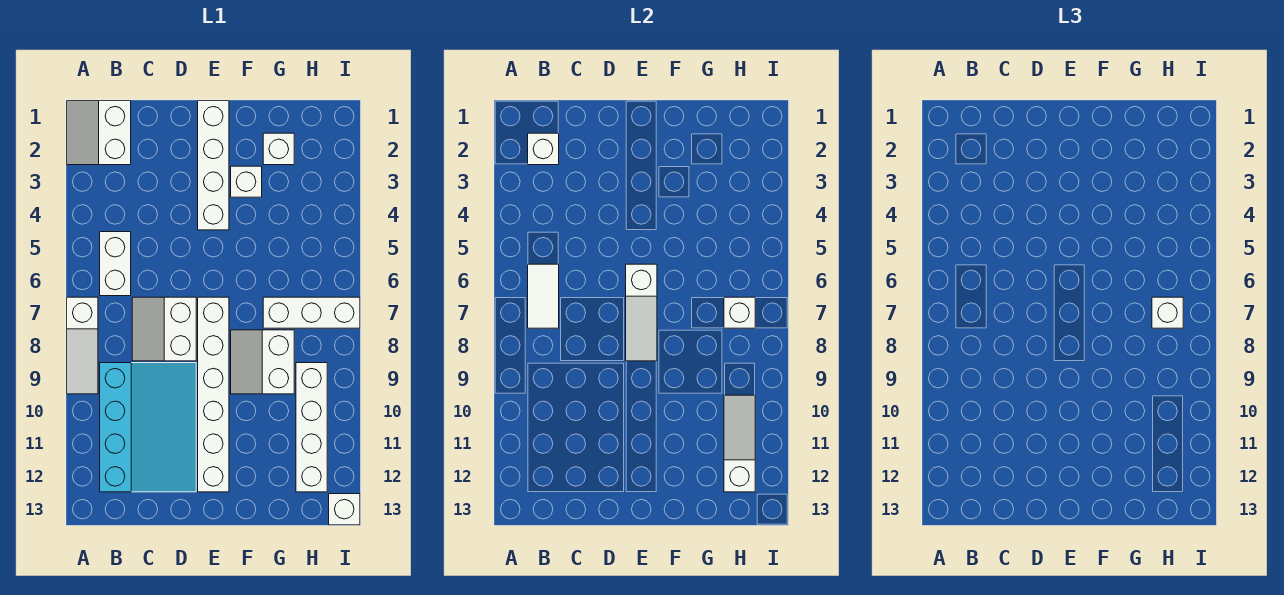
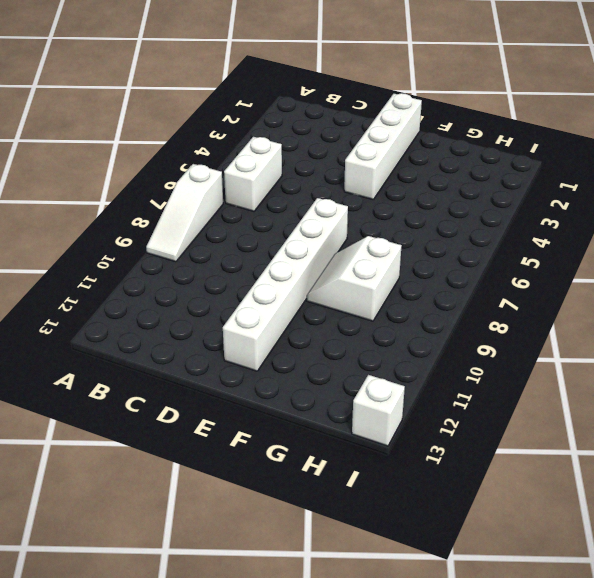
none -> white 2x2 slope [67,101,131,165]
none -> cyan 3x4 slope [100,363,196,492]
none -> white 2x2 slope [132,297,196,361]

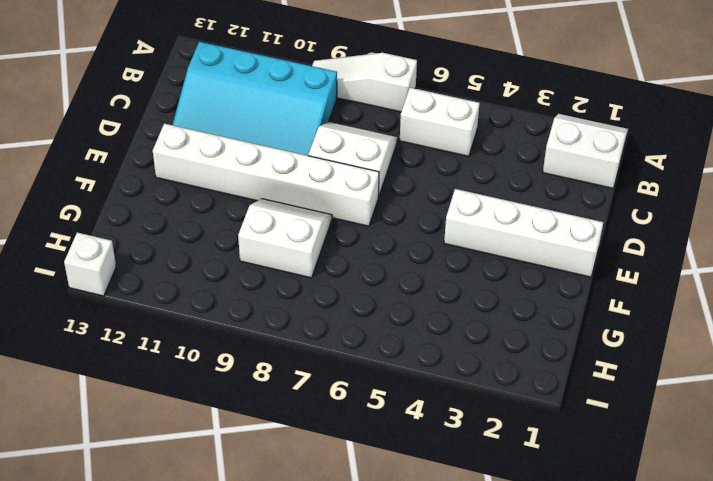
none -> white 1x1 brick [231,166,262,197]
none -> white 1x1 brick [263,133,294,165]
none -> white 1x3 brick [263,297,360,328]

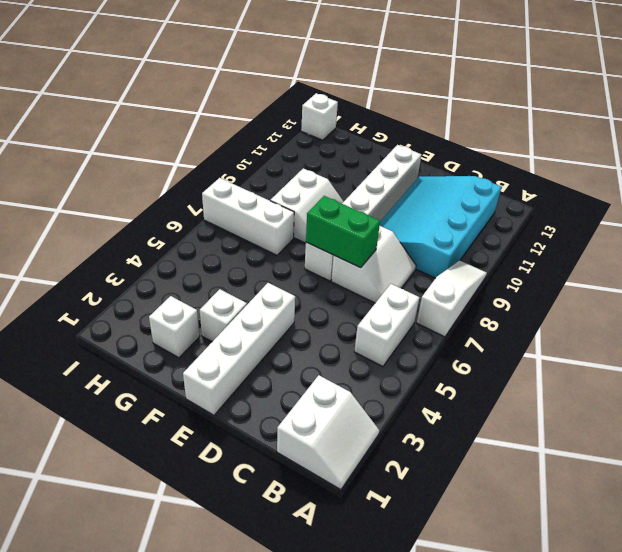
green 1x2 brick [306,196,380,268] -> white 1x3 slope [626,264,657,361]
none -> white 1x4 brick [296,363,327,492]
none -> white 1x1 brick [528,133,559,165]
none -> white 1x2 tile [528,264,559,328]

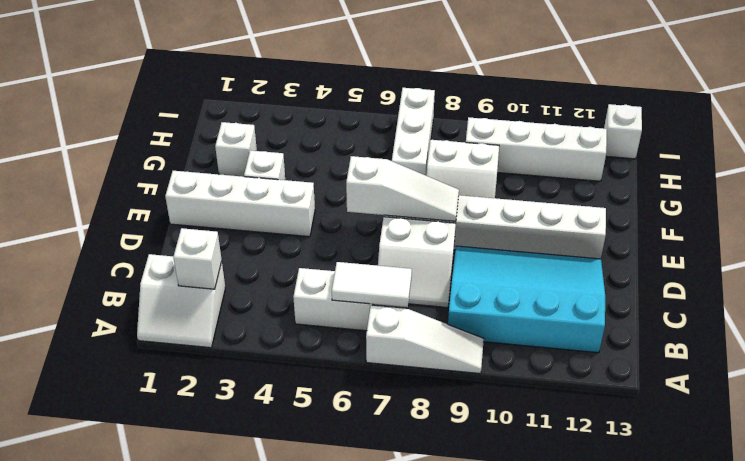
none -> white 1x1 brick [724,297,755,328]
none -> white 1x3 slope [724,395,755,492]
none -> white 1x1 brick [1152,297,1183,328]

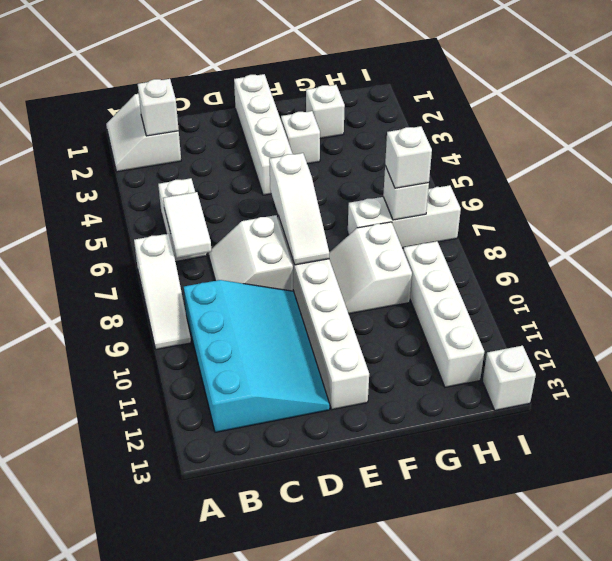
none -> white 1x3 slope [724,395,755,492]

